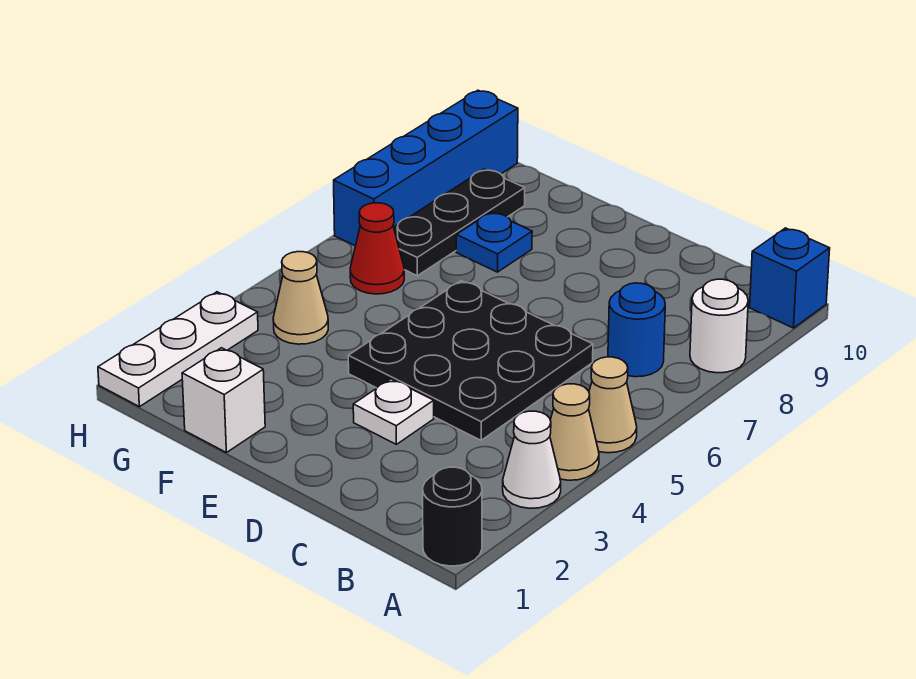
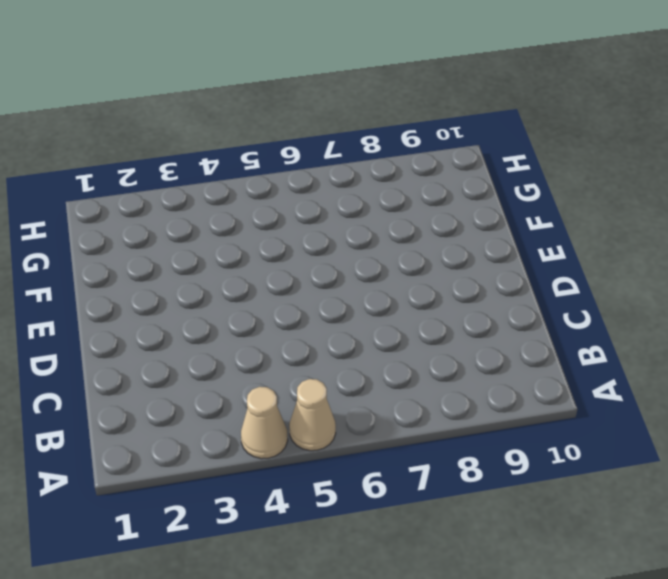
none -> black 1x1 round brick [423,467,482,566]
none -> white 1x1 cone [503,411,561,508]
none -> white 1x1 round brick [690,279,748,373]

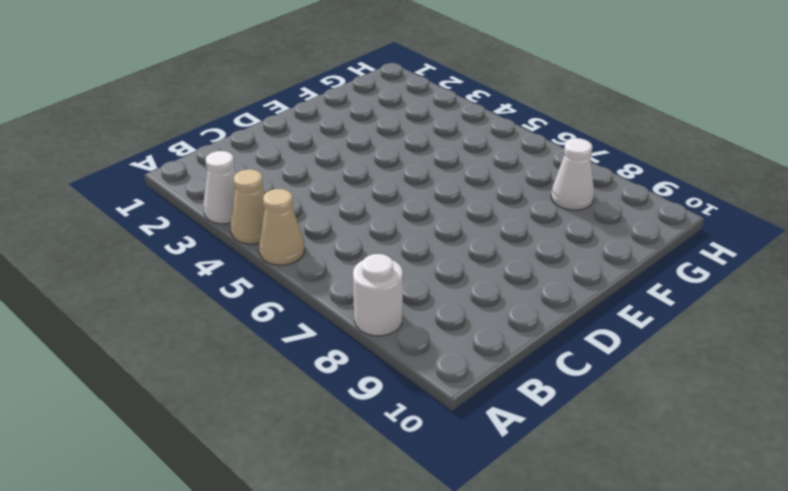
white 1x1 cone [551,138,594,210] -> black 1x3 plate [394,169,525,276]
none -> black 1x1 round brick [423,467,482,566]
none -> blue 1x1 brick [750,228,830,328]
none -> blue 1x1 round brick [608,283,665,377]

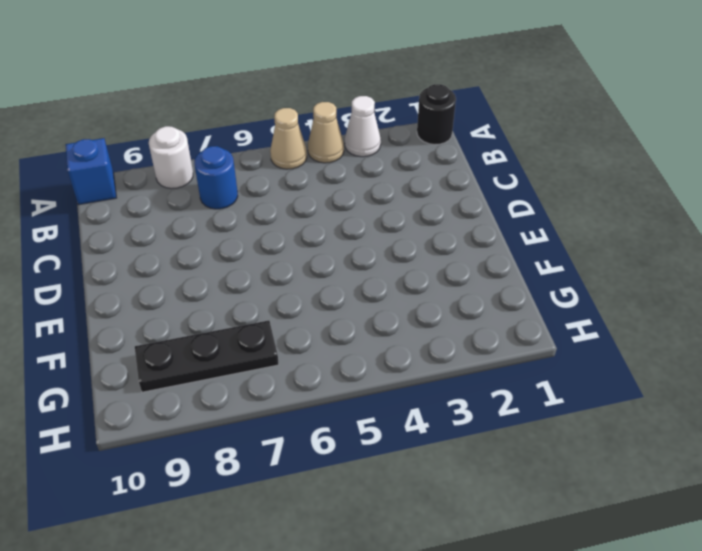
none -> black 3x3 plate [348,281,593,440]
none -> white 1x1 plate [353,379,434,444]
none -> white 1x1 brick [182,348,265,453]

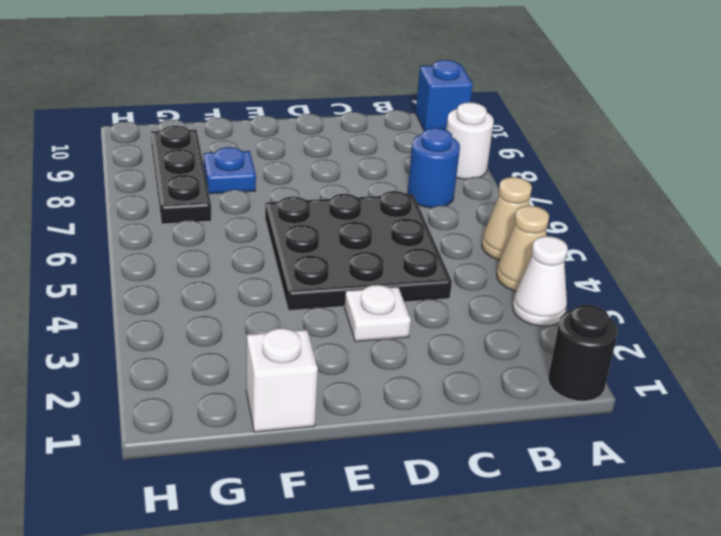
none -> tan 1x1 cone [273,252,328,344]
none -> red 1x1 cone [350,203,404,294]
none -> white 1x3 plate [98,292,258,407]

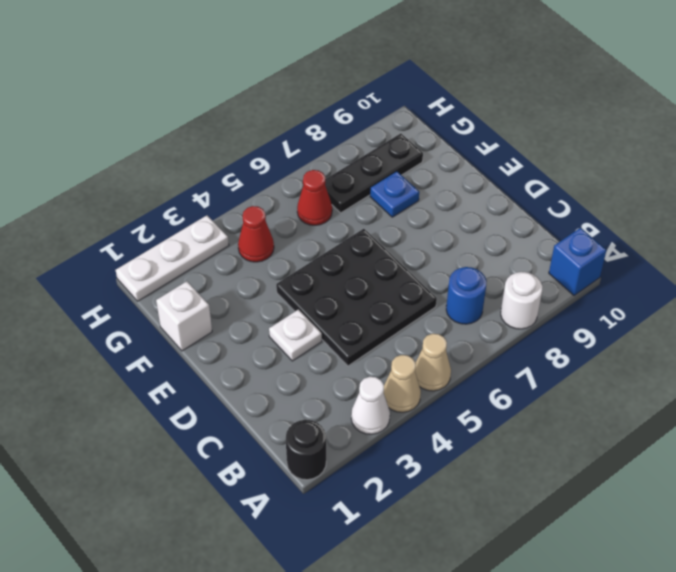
red 1x1 cone [238,206,274,262] -> tan 1x1 cone [273,252,328,344]
none -> blue 1x4 brick [334,90,518,246]

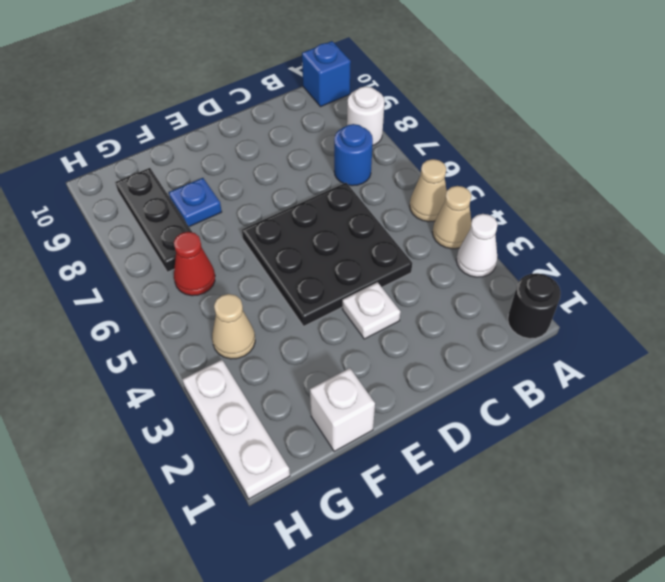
none -> blue 1x4 brick [334,90,518,246]

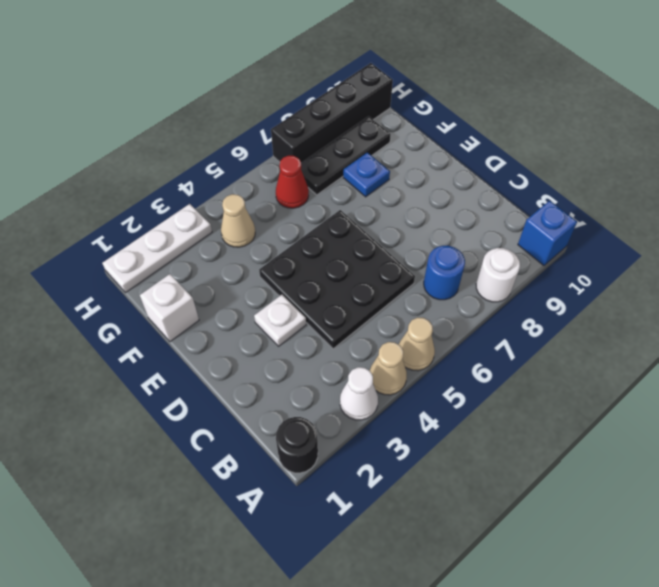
black 1x4 brick [271,63,393,163] -> blue 1x4 brick [334,90,518,246]

